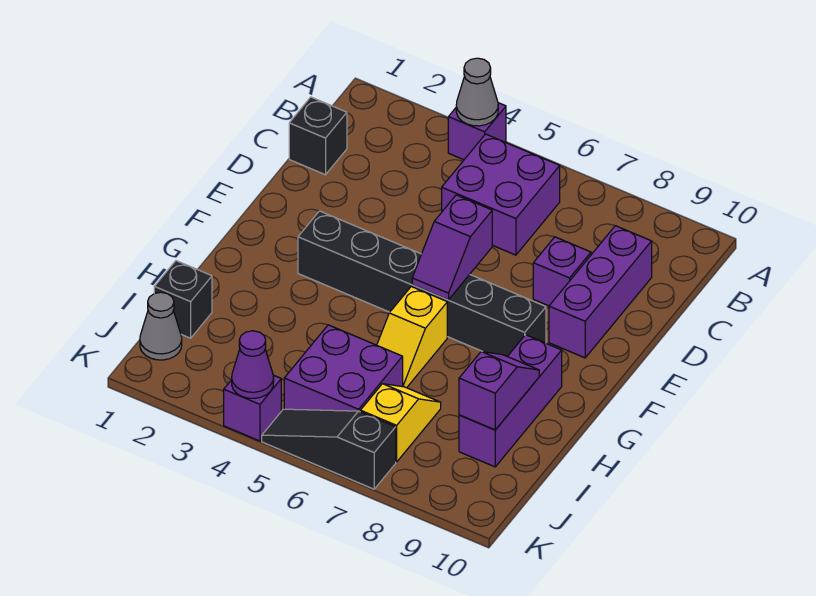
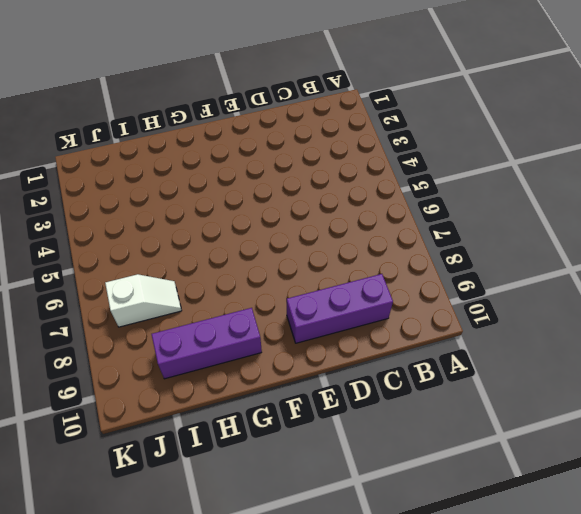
white 1x2 slope [105,274,182,327] -> yellow 1x2 slope [360,384,441,462]
none -> purple 1x1 brick [448,103,506,160]
none -> purple 2x2 brick [442,134,560,255]
none -> black 1x1 brick [289,97,347,175]

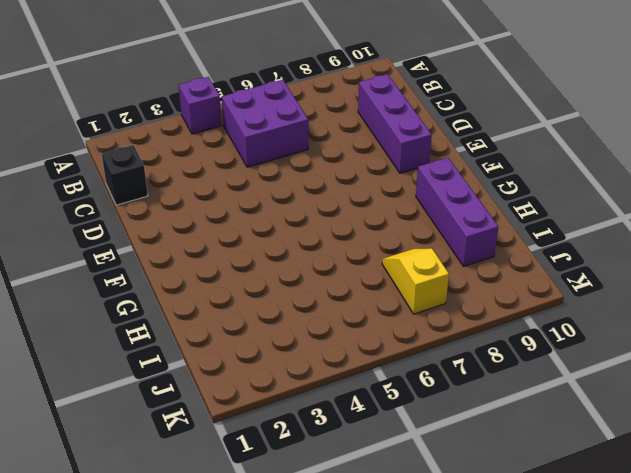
none -> purple 1x1 brick [533,237,591,306]
none -> black 1x6 brick [298,211,546,356]
none -> yellow 1x2 slope [377,287,447,388]

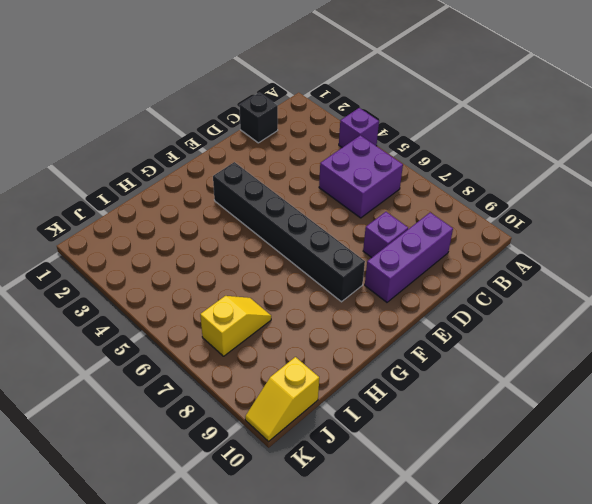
yellow 1x2 slope [245,357,319,441] -> yellow 1x2 slope moved to [377,287,447,388]
none -> purple 1x3 brick [459,335,562,467]
none -> black 1x1 brick [154,261,212,338]
none -> purple 2x2 brick [284,325,403,412]

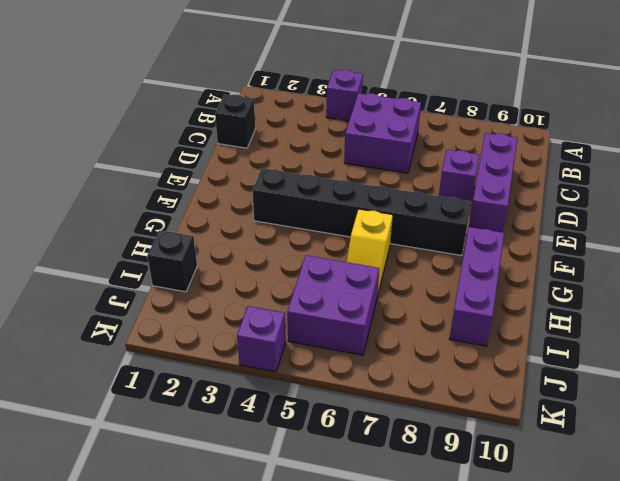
none -> yellow 1x2 slope [360,384,441,462]
none -> grey 1x1 cone [140,292,182,360]
none -> black 1x3 slope [262,409,396,489]

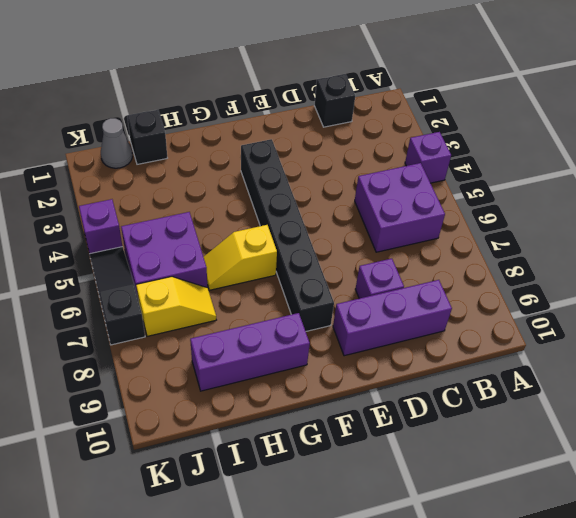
none -> grey 1x1 cone [456,58,498,126]
none -> purple 1x2 slope [412,195,492,300]
none -> purple 1x2 slope [459,352,539,430]

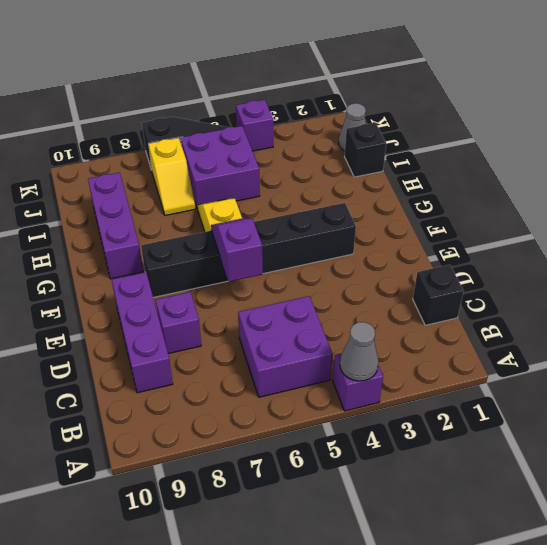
none -> purple 1x2 slope [459,352,539,430]
none -> purple 1x1 cone [232,331,274,398]

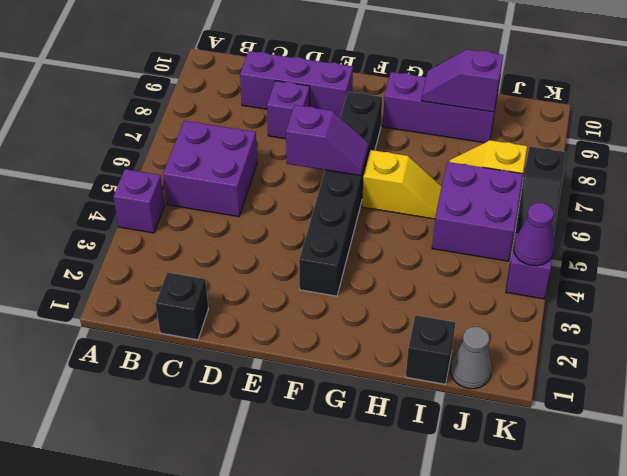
none -> grey 1x1 cone [456,58,498,126]

